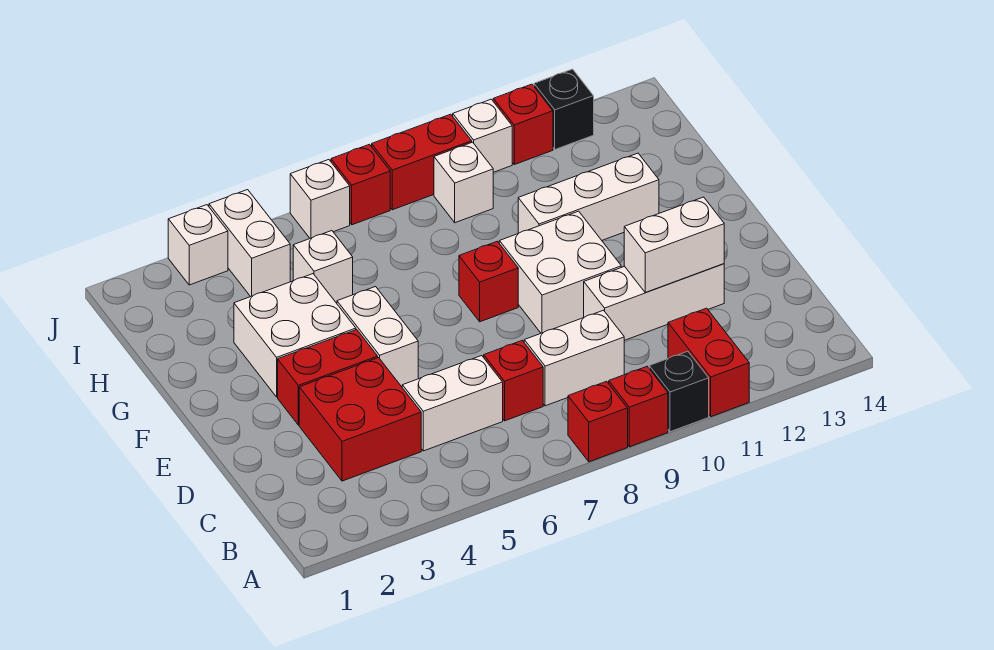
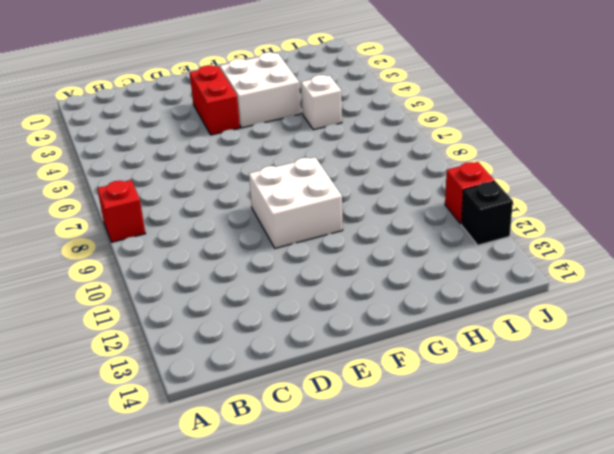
none -> red 1x1 brick [609,367,668,447]
none -> black 1x1 brick [649,351,709,432]
none -> red 1x2 brick [668,308,749,417]

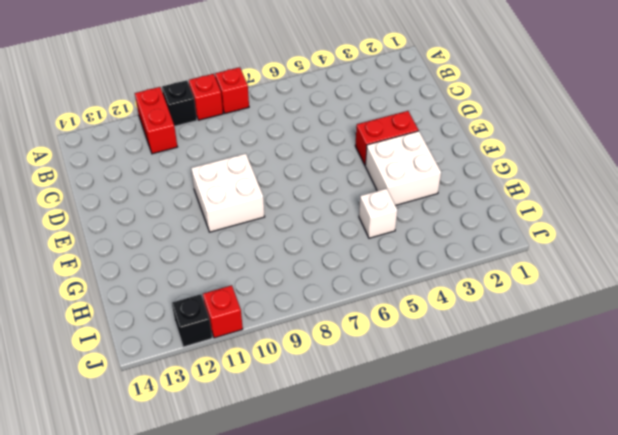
none -> red 2x2 brick [299,358,421,481]
none -> white 1x2 brick [402,356,503,451]
none -> red 1x1 brick [484,341,543,421]

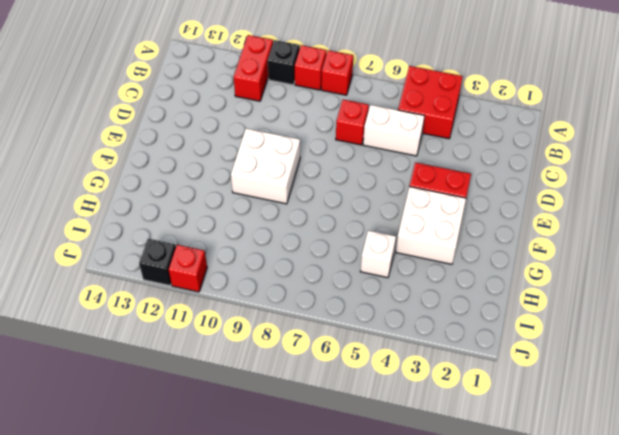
red 2x2 brick [398,66,463,139] -> red 2x2 brick moved to [299,358,421,481]
none -> white 1x2 brick [524,310,624,406]
none -> white 1x3 brick [584,264,724,340]
none -> white 1x2 brick [337,287,418,387]

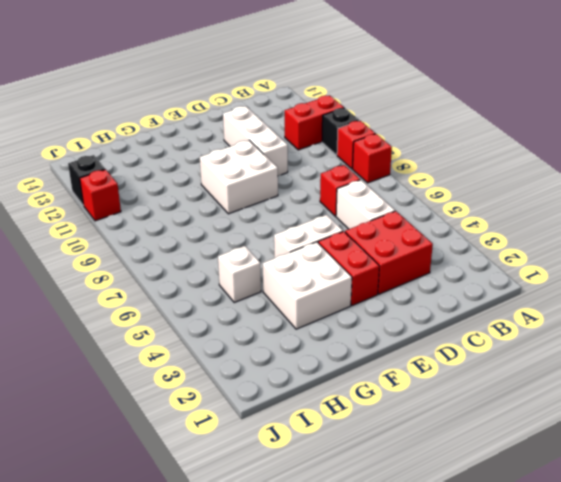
none -> white 1x2 brick [524,310,624,406]
none -> red 1x1 brick [459,241,518,322]
none -> white 1x3 brick [518,153,659,240]

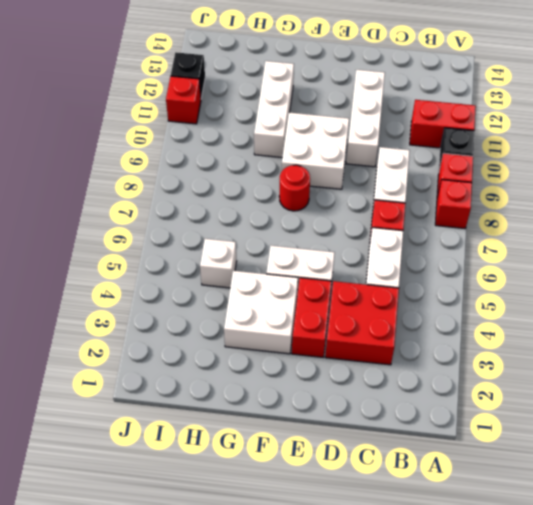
red 1x1 round brick [279,165,310,211] -> red 1x1 brick [459,241,518,322]
none -> white 1x2 brick [209,190,290,297]
none -> white 1x1 brick [434,142,493,223]
none -> white 1x1 brick [168,205,228,285]

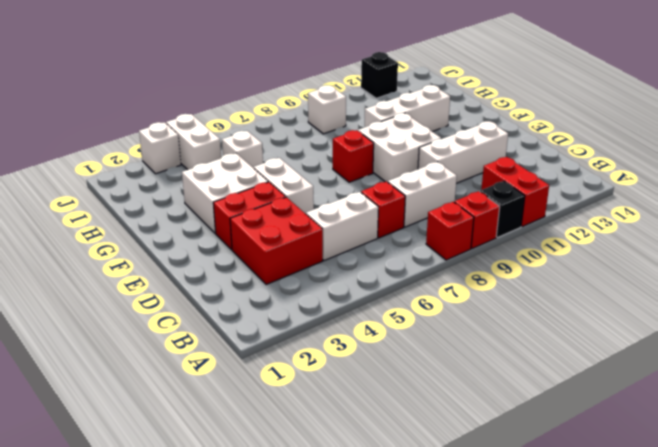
none -> white 1x1 brick [290,160,350,238]
none -> red 1x1 brick [331,144,390,225]
none -> red 1x2 brick [372,114,472,210]

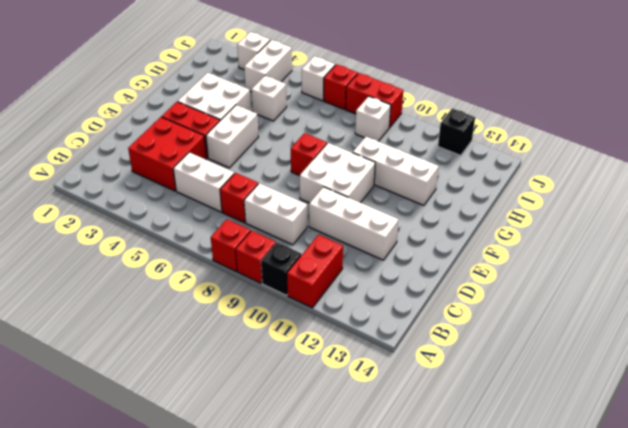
none -> white 1x1 brick [453,99,512,172]
none -> red 1x1 brick [493,84,553,165]
none -> white 1x2 brick [624,197,724,292]

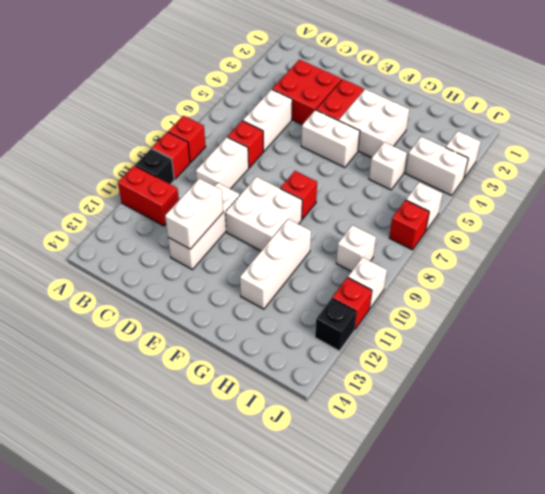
none -> red 1x2 brick [372,114,472,210]

